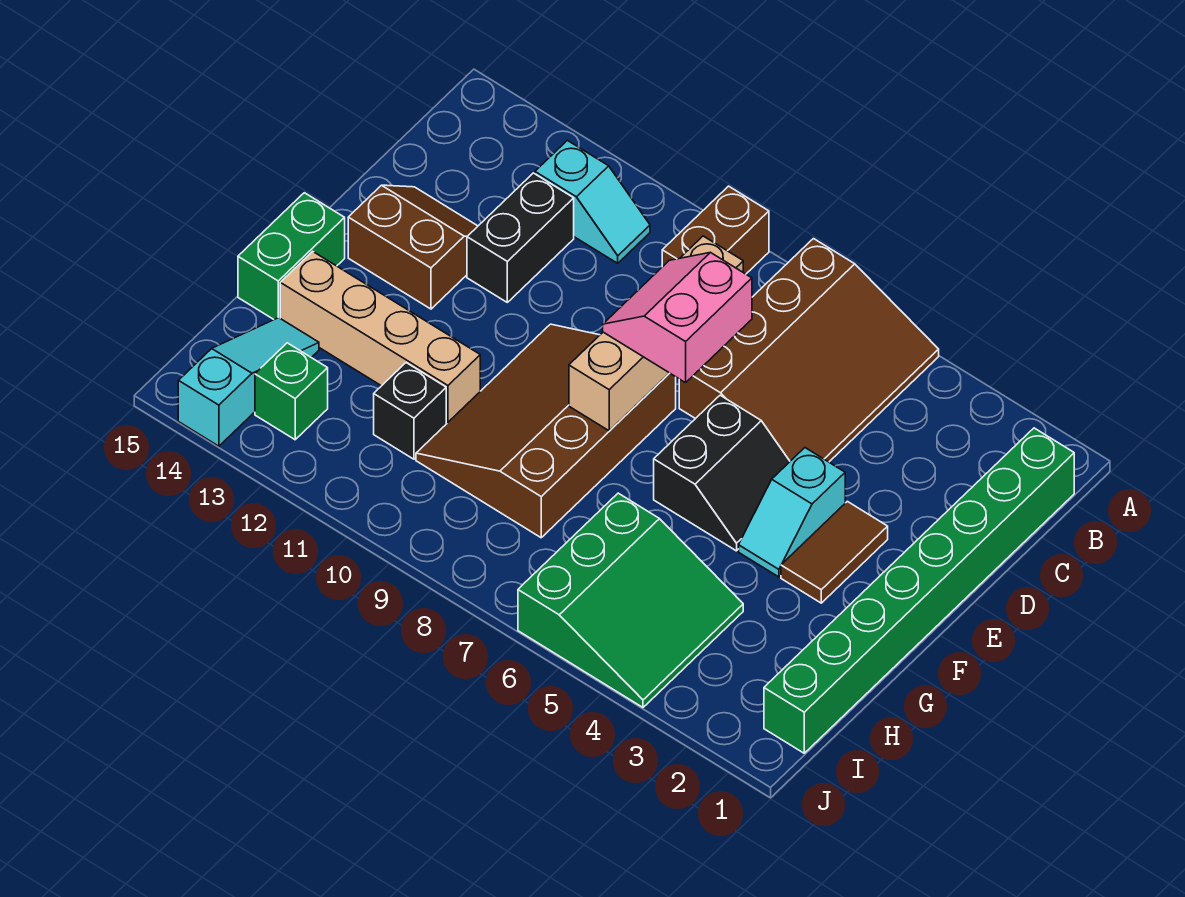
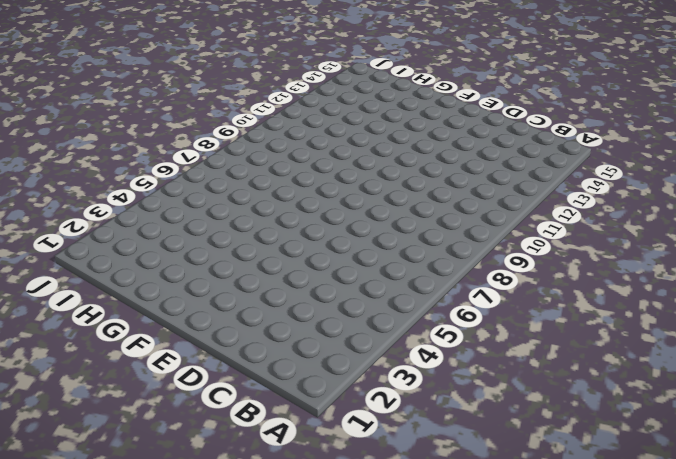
none -> brown 3x4 slope [679,239,939,462]
none -> brown 1x2 brick [662,186,769,274]
none -> green 1x8 brick [764,428,1074,753]

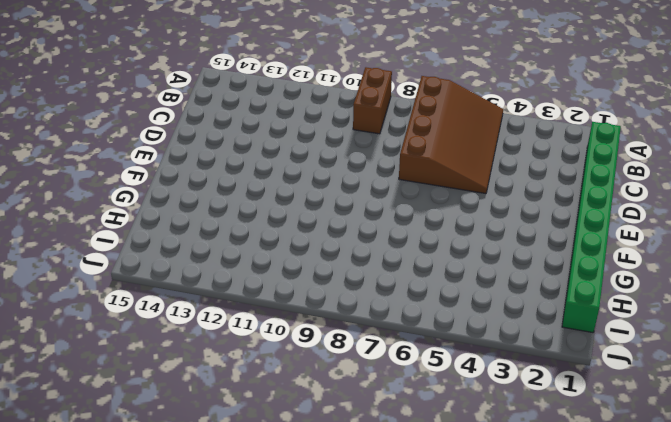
none -> cyan 1x2 slope [535,140,650,263]
none -> black 1x2 brick [467,173,574,302]
none -> brown 2x2 slope [348,185,478,309]

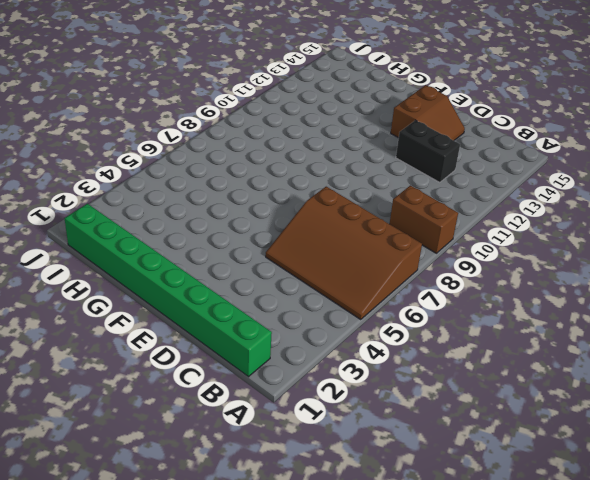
none -> cyan 1x2 slope [535,140,650,263]
none -> brown 1x2 tile [781,501,888,603]
none -> cyan 1x2 slope [739,448,845,577]

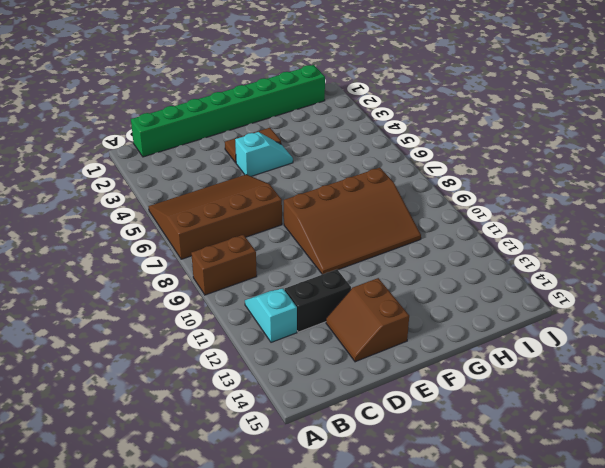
none -> black 2x2 slope [654,395,790,551]
none -> green 1x2 brick [238,193,345,319]
none -> tan 1x4 brick [280,251,480,424]

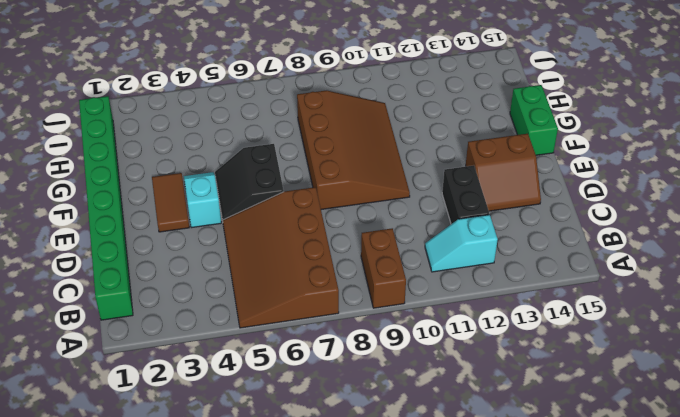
none -> tan 1x4 brick [280,251,480,424]
none -> green 3x3 slope [518,493,743,707]
none -> black 1x1 brick [374,363,446,459]

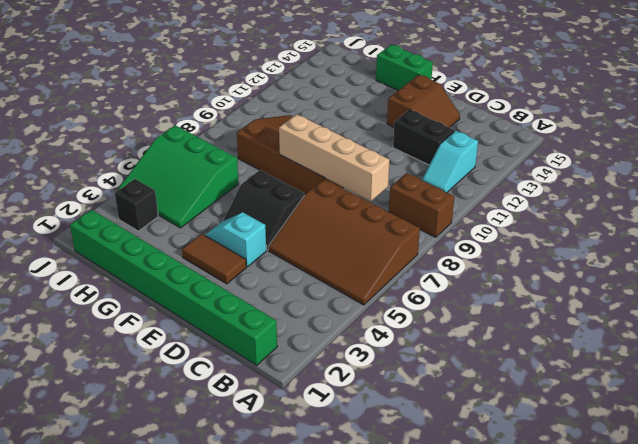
black 1x1 brick [115,179,158,231] -> black 1x1 brick moved to [374,363,446,459]
none -> tan 1x4 brick [280,251,480,424]
none -> cyan 1x3 slope [178,318,319,446]
none -> green 1x1 brick [255,343,328,440]

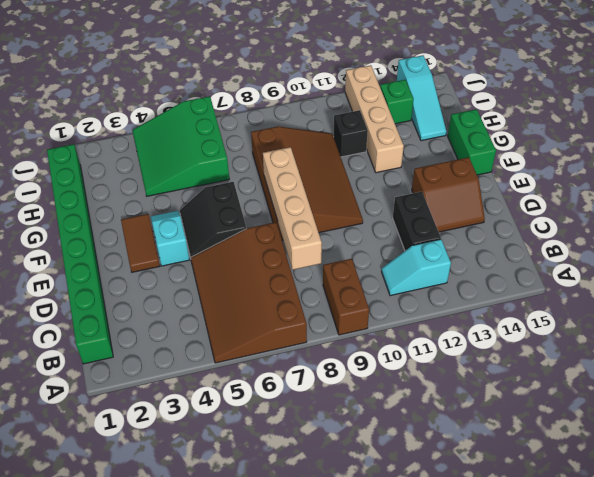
tan 1x4 brick [345,65,404,173] -> tan 1x4 brick turned to [280,251,480,424]
none -> pink 2x2 slope [603,252,752,383]

